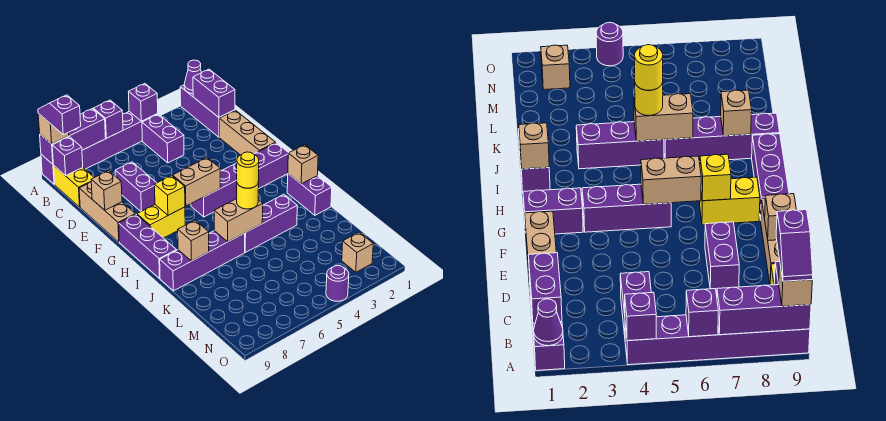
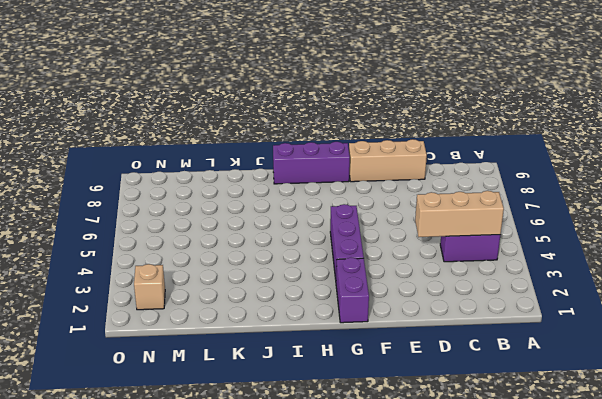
tan 1x3 brick [415,191,504,237] -> tan 1x3 brick moved to [220,111,276,155]
none -> purple 1x3 brick [180,85,235,137]
none -> purple 1x6 brick [41,112,158,184]
none -> yellow 1x2 brick [54,166,94,207]
none -> purple 1x2 brick [115,162,156,211]

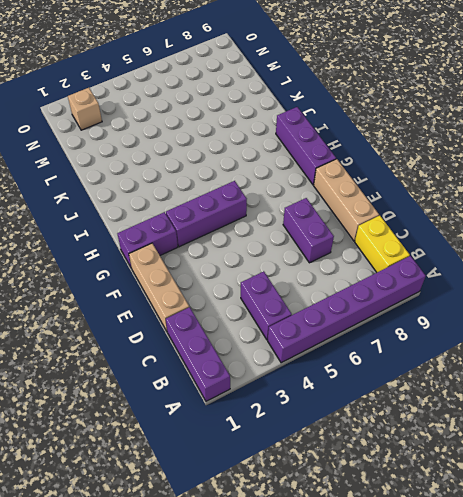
none -> yellow 1x2 brick [137,205,185,238]
none -> purple 1x2 brick [287,174,332,215]
none -> purple 1x3 brick [245,194,297,252]
none -> purple 1x4 brick [160,231,245,291]

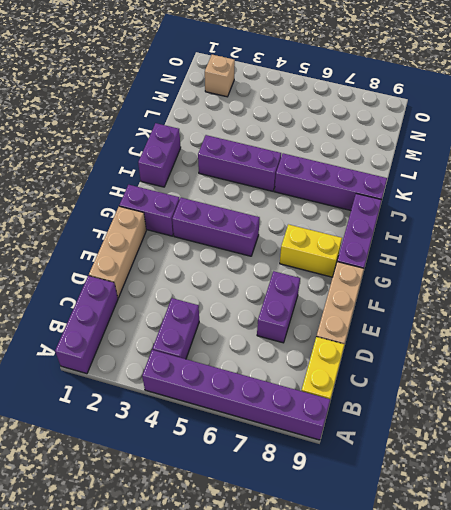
none -> purple 1x1 round brick [326,266,349,301]
none -> purple 1x1 cone [184,60,201,94]
none -> purple 1x1 brick [129,84,158,121]
none -> purple 1x1 brick [93,100,123,138]

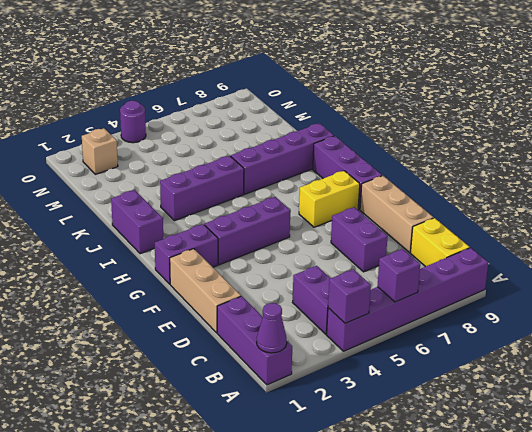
none -> purple 1x3 brick [40,109,106,164]
none -> purple 1x2 brick [193,69,235,117]
none -> purple 1x1 brick [52,137,83,176]
none -> tan 1x1 brick [91,171,122,210]

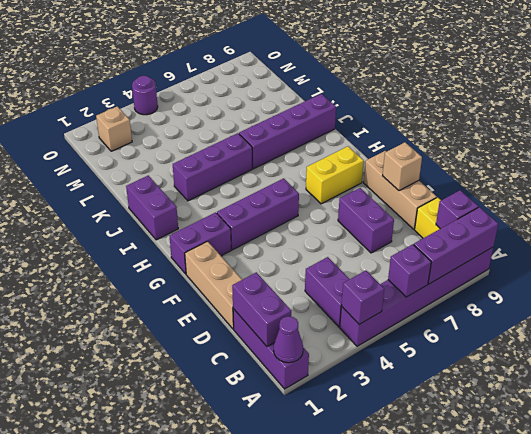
none -> purple 1x3 brick [119,214,176,278]
none -> tan 1x2 brick [173,158,220,206]
none -> yellow 1x1 brick [155,176,185,215]
none -> tan 1x1 brick [288,145,318,184]

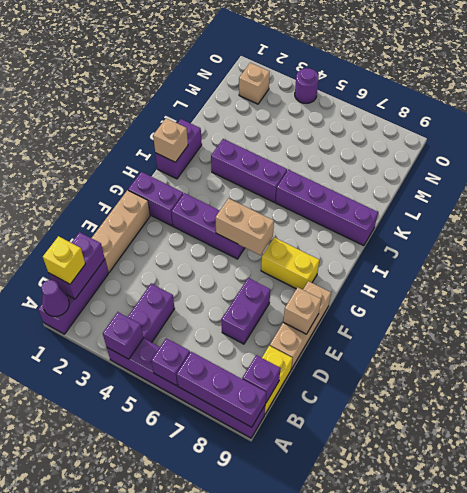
yellow 1x1 brick [43,236,85,284] -> yellow 1x1 brick moved to [155,176,185,215]
none -> purple 1x3 brick [119,214,176,278]
none -> tan 1x2 brick [214,199,263,242]
none -> tan 1x1 brick [178,220,209,261]
none -> tan 1x1 brick [38,113,69,144]

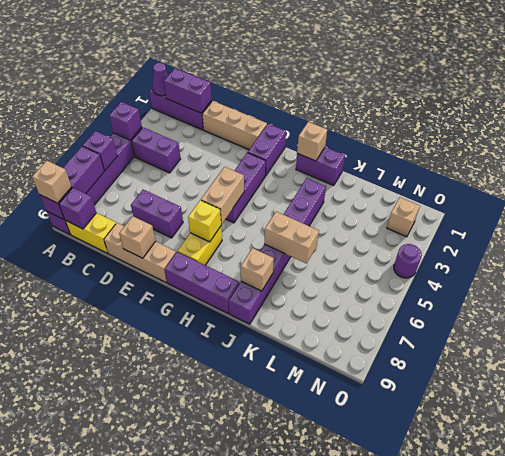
tan 1x2 brick [264,212,319,263] -> tan 1x2 brick turned to [214,199,263,242]
none -> yellow 1x1 round brick [237,182,259,209]
none -> purple 1x2 slope [38,95,81,135]
none -> yellow 1x1 round brick [237,152,259,188]

